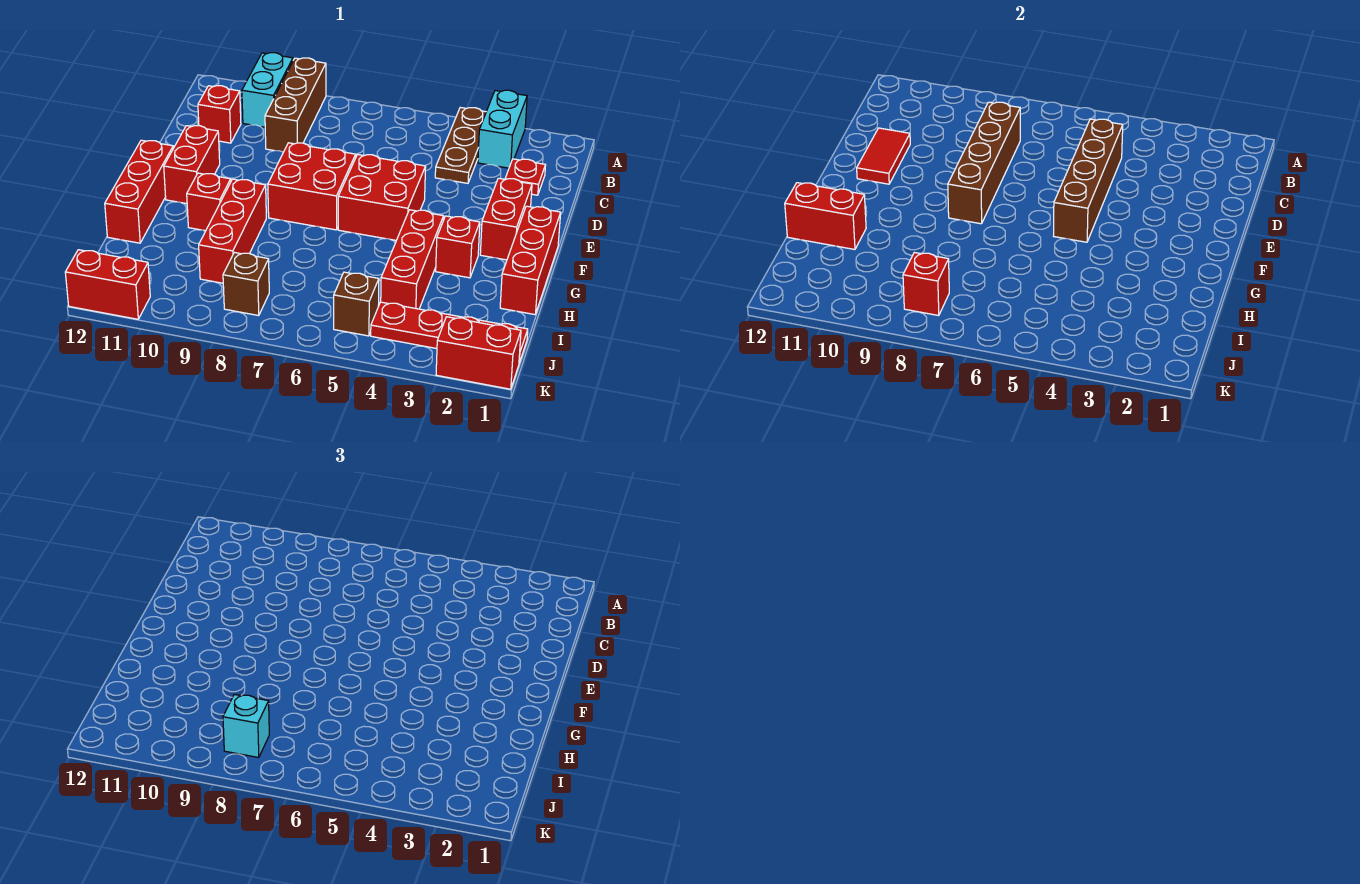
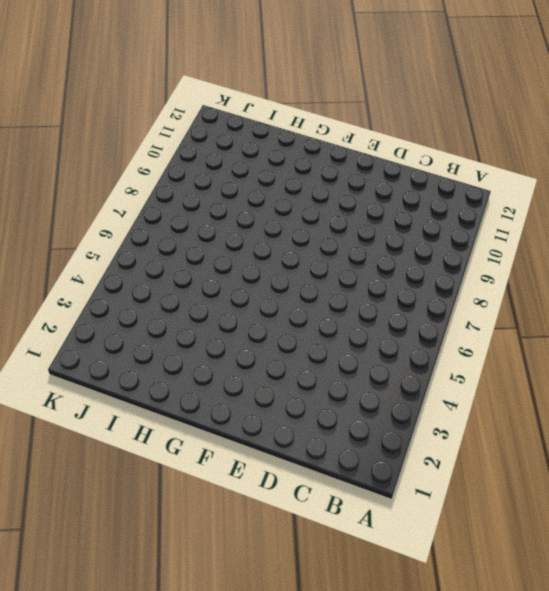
none -> cyan 1x2 brick [478,90,527,168]
none -> brown 1x3 plate [435,108,486,183]
none -> brown 1x3 brick [265,58,326,152]

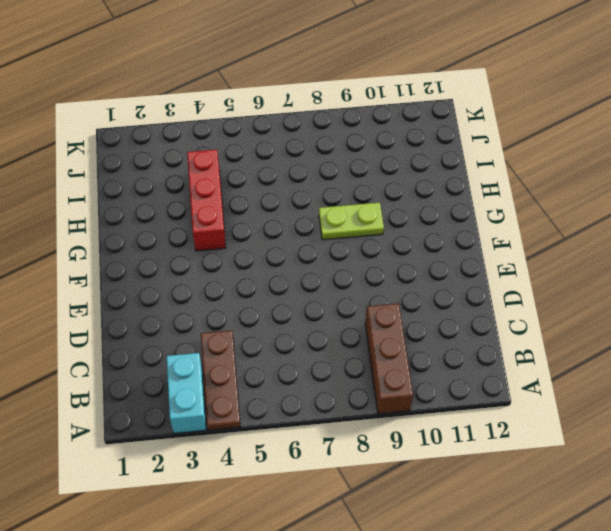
lime 1x2 plate [319,202,384,240] -> red 1x3 brick [199,179,266,283]
none -> cyan 1x2 brick [242,53,293,127]
none -> red 1x1 plate [505,159,546,195]
none -> red 1x1 brick [198,86,241,143]

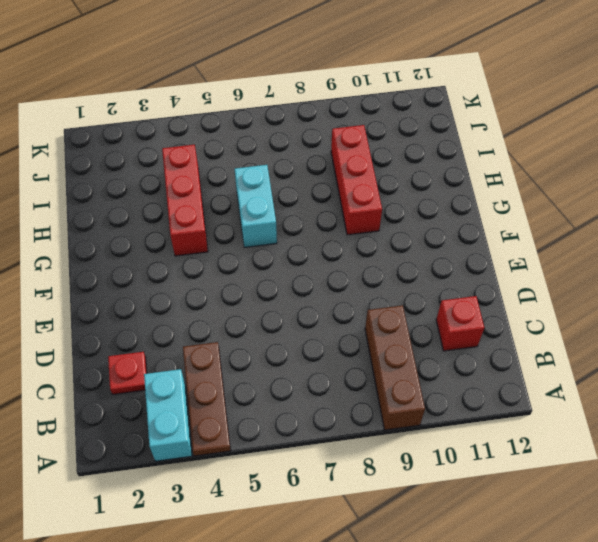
cyan 1x2 brick [235,165,277,247] -> cyan 1x2 brick moved to [242,53,293,127]
none -> red 1x2 brick [480,178,532,260]
none -> red 2x2 brick [338,155,426,240]
none -> red 2x2 brick [268,143,356,230]

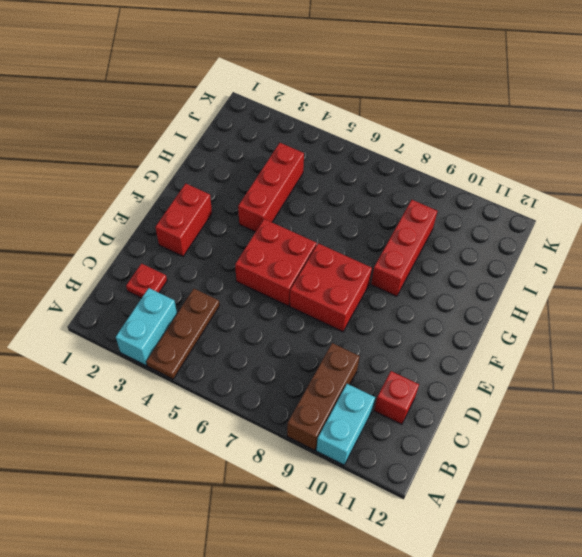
none -> red 1x2 brick [164,126,220,204]
none -> red 1x3 brick [500,206,561,314]
none -> red 1x3 brick [105,140,173,243]

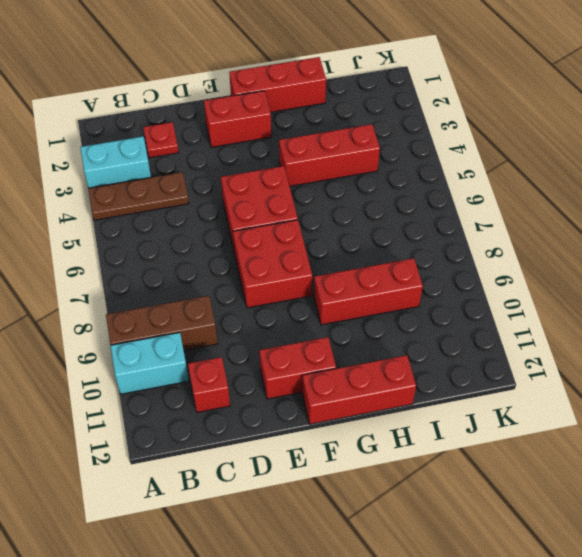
none -> red 1x1 brick [436,216,480,278]
none -> red 1x1 brick [187,173,231,231]
none -> red 1x4 plate [371,302,528,363]

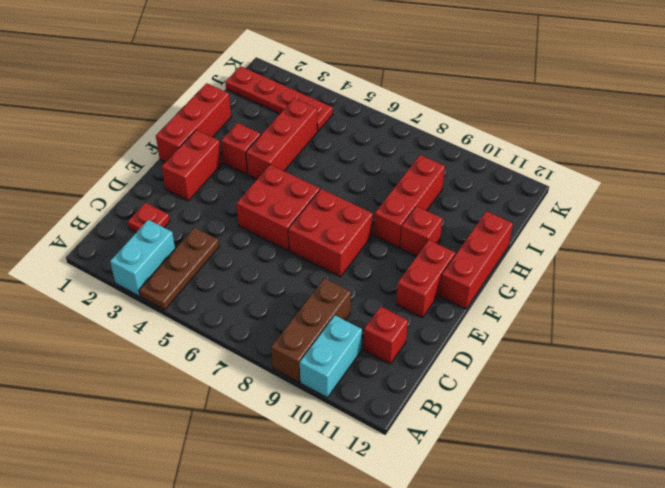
none -> brown 1x1 brick [334,272,379,336]
none -> brown 1x1 brick [223,252,269,316]
none -> red 1x2 brick [436,317,521,389]

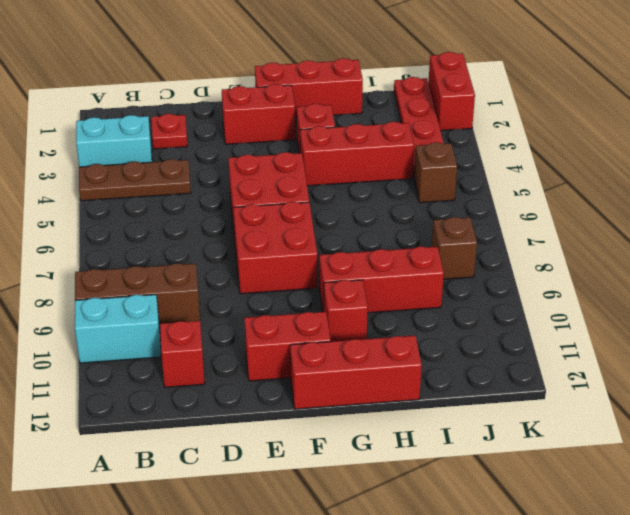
none -> red 1x2 brick [65,250,150,319]
none -> brown 1x4 brick [1054,119,1123,242]
none -> brown 1x4 brick [948,102,1020,224]

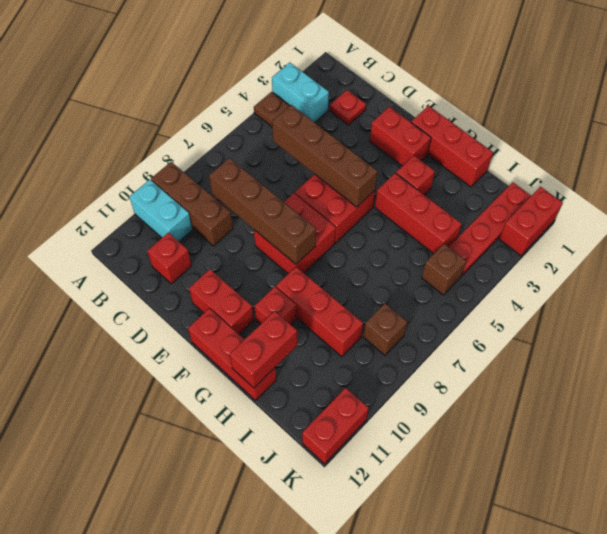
none -> red 1x2 tile [857,128,910,184]
none -> red 1x1 brick [903,252,949,316]
none -> cyan 1x1 brick [223,694,269,758]

